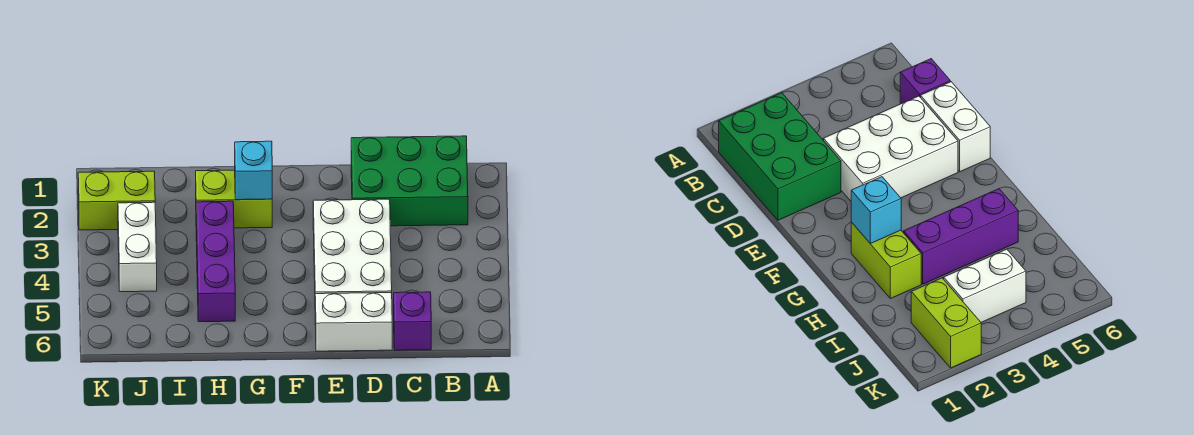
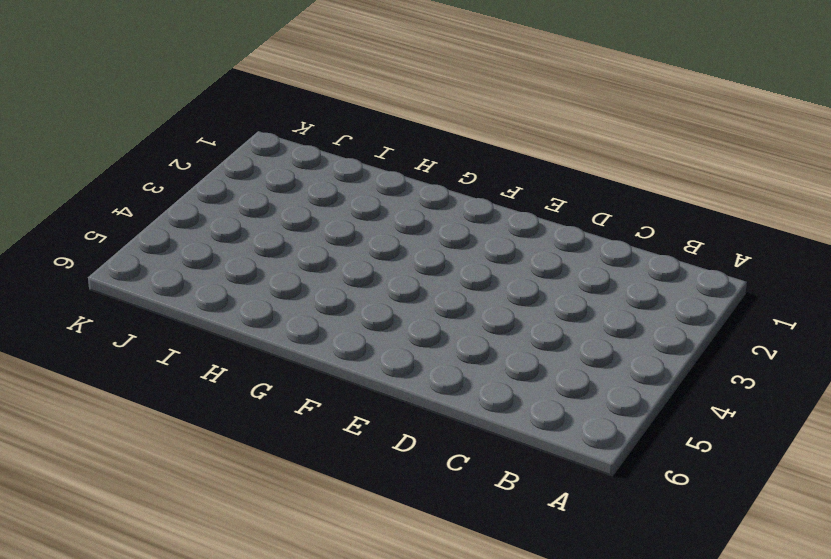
none -> green 2x3 brick [351,136,468,226]
none -> purple 1x1 brick [394,292,431,350]

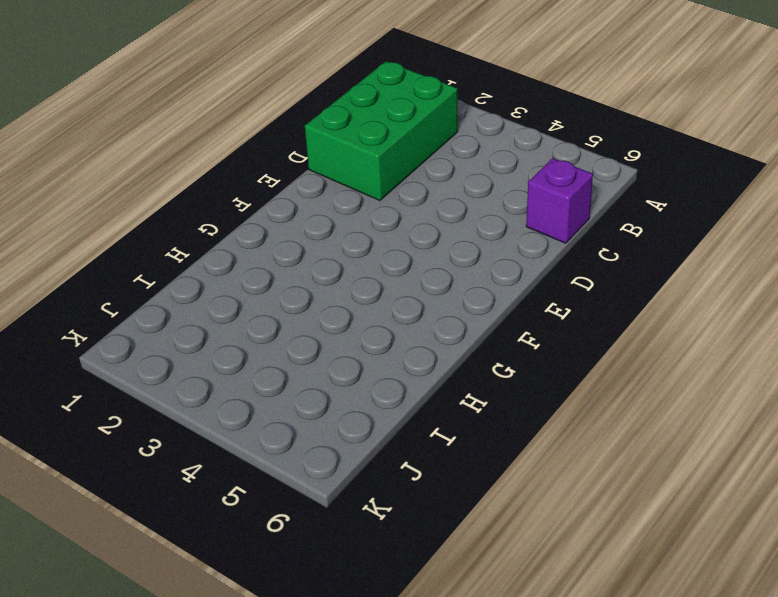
none -> white 2x3 brick [313,199,392,294]
none -> white 1x2 brick [315,293,392,351]

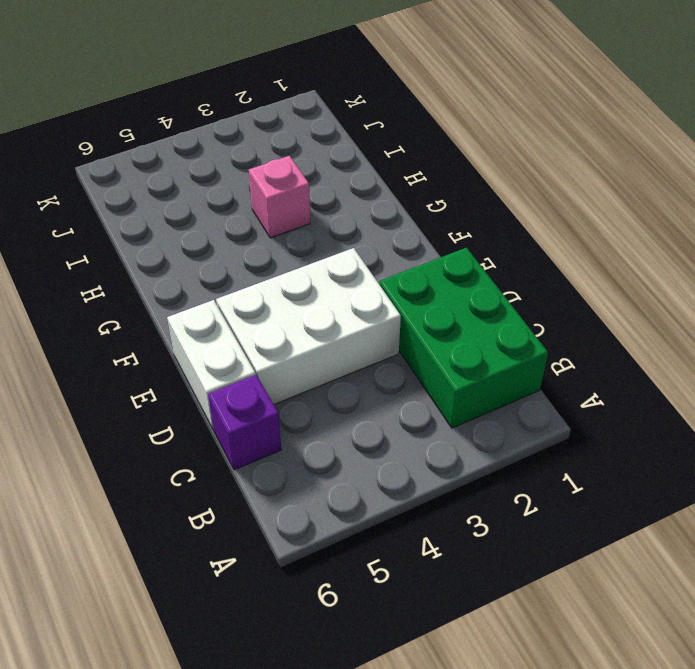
pink 1x1 brick [249,156,310,238] -> purple 1x3 brick [196,201,235,322]
none -> lime 1x2 brick [196,170,272,228]
none -> lime 1x2 brick [78,171,155,230]

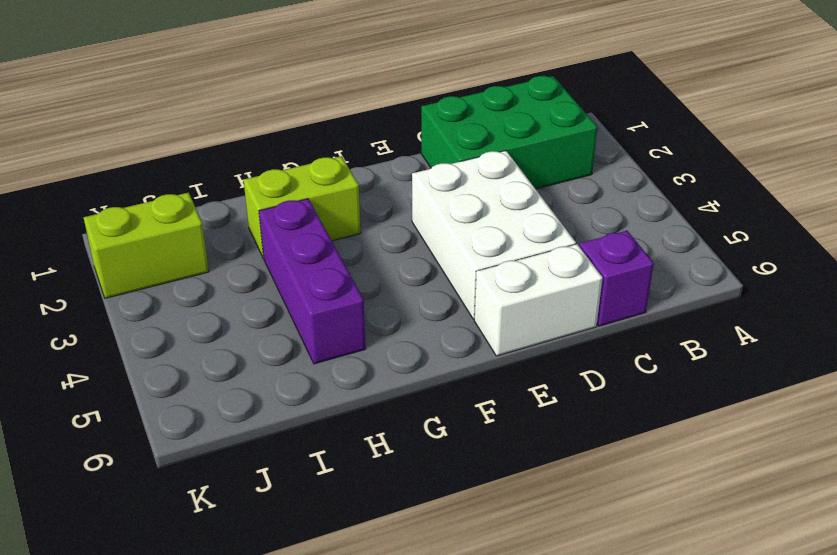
none -> white 1x2 brick [118,202,157,292]
none -> cyan 1x1 brick [235,141,272,200]

